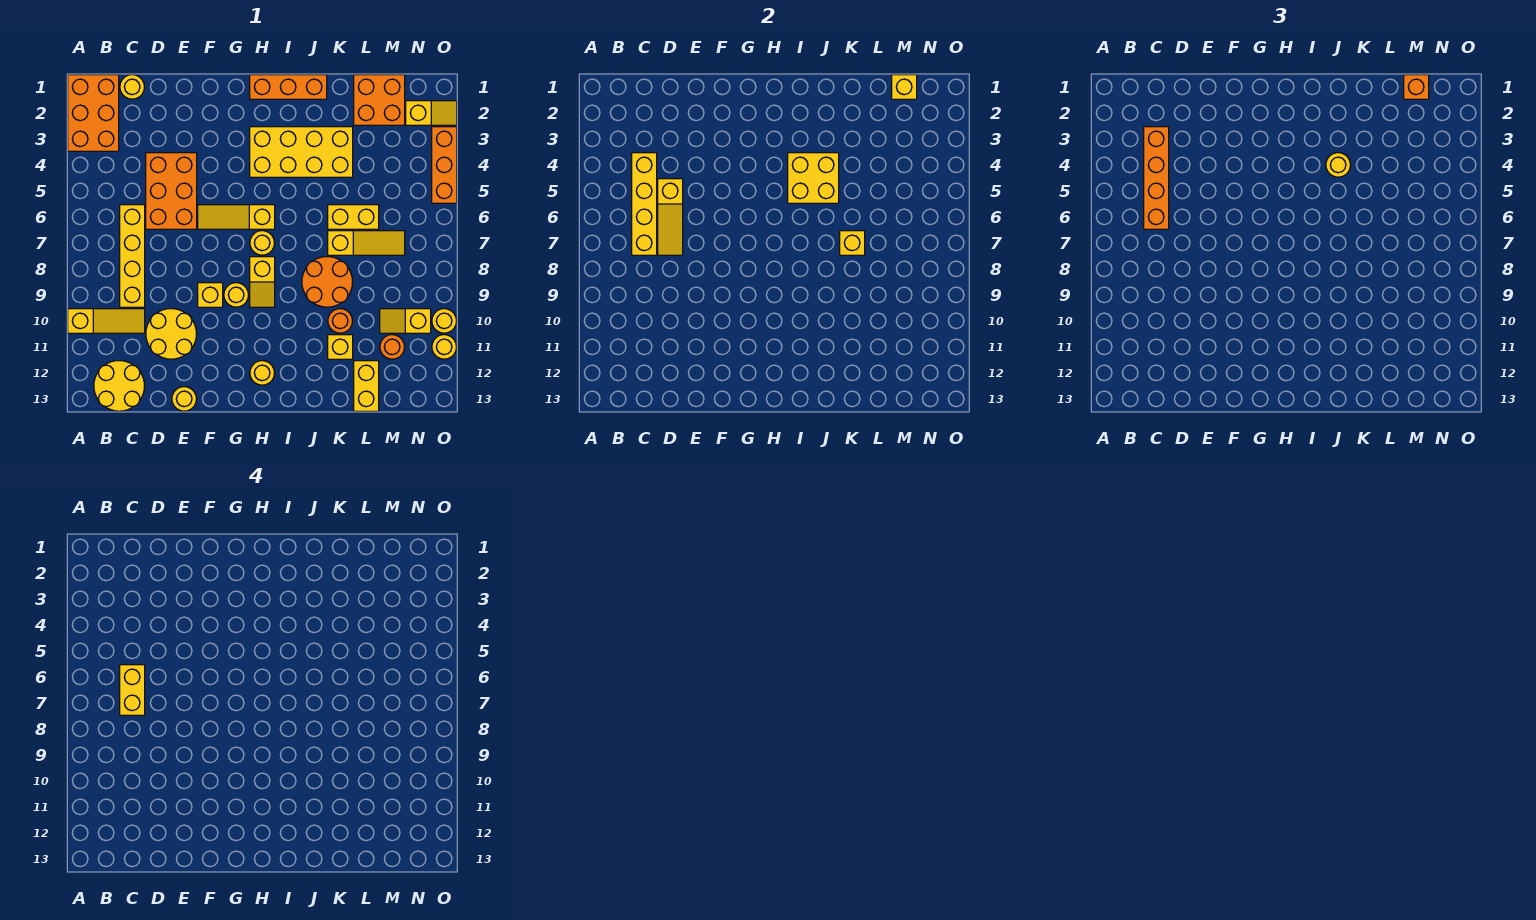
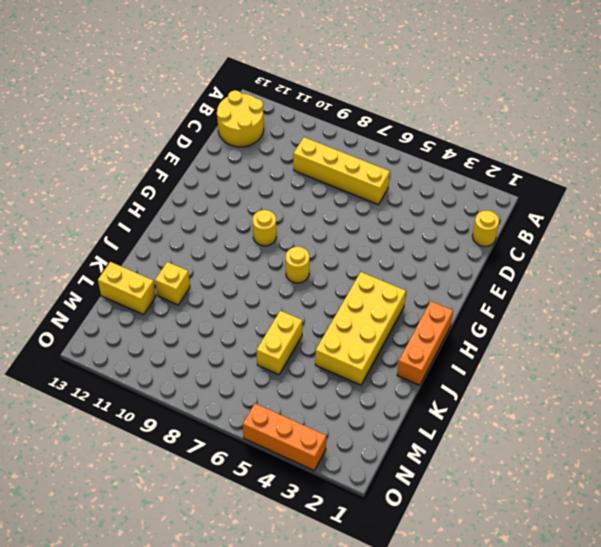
none -> orange 2x3 brick [68,75,119,151]
none -> yellow 1x3 slope [68,309,145,333]
none -> orange 2x3 brick [146,153,197,229]
none -> yellow 2x2 round brick [146,309,197,359]

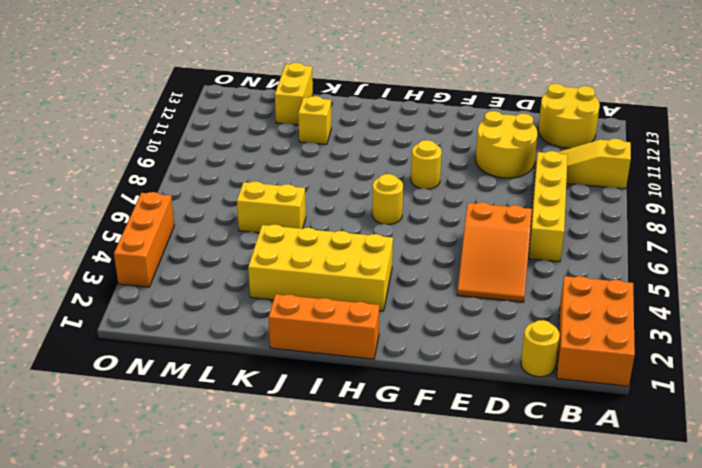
orange 2x3 slope [457,202,532,302] -> orange 2x3 brick [146,153,197,229]
none -> yellow 1x1 round brick [172,387,196,411]
none -> yellow 1x3 slope [198,205,275,229]
none -> yellow 1x1 brick [198,283,223,307]
none -> yellow 1x2 slope [250,257,275,307]

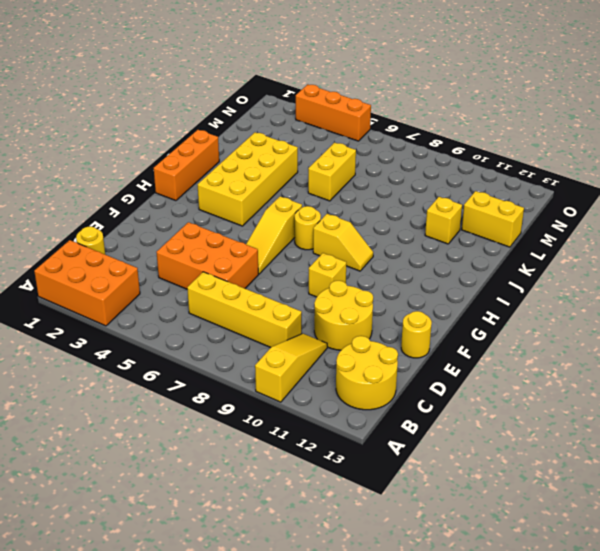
none -> yellow 1x1 round brick [224,283,248,307]
none -> yellow 1x1 round brick [250,361,274,385]
none -> orange 2x2 round brick [302,257,353,307]
none -> yellow 1x3 slope [328,231,405,255]

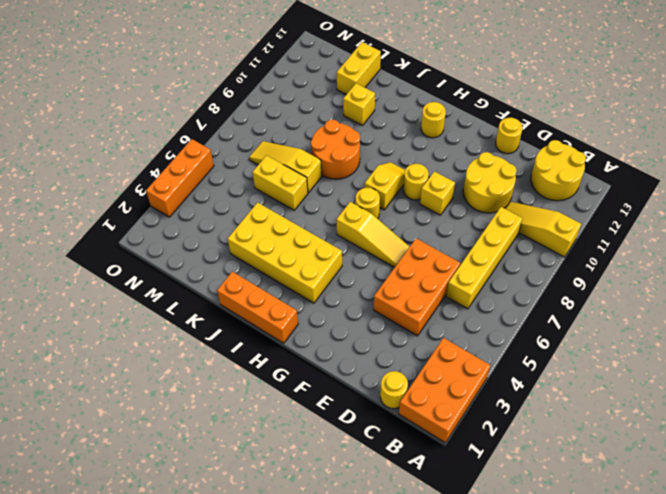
none -> orange 1x1 round brick [328,309,352,333]
none -> orange 2x2 brick [354,75,405,125]
none -> yellow 1x2 slope [380,309,431,333]
none -> orange 1x1 round brick [380,335,404,359]

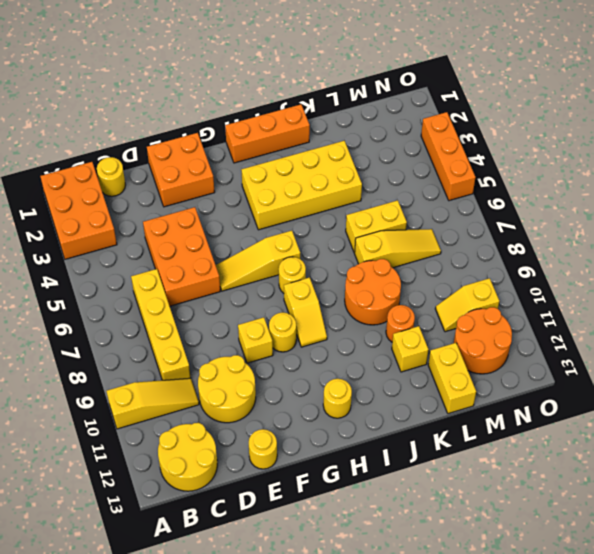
orange 2x2 brick [147,133,215,207] -> orange 2x2 brick moved to [354,75,405,125]
orange 2x2 round brick [454,307,512,374] -> orange 1x1 round brick [380,335,404,359]
none -> yellow 1x2 slope [406,101,457,125]
none -> yellow 1x1 round brick [432,309,456,333]
none -> yellow 1x1 round brick [432,335,456,359]
none -> yellow 1x4 brick [632,153,657,255]

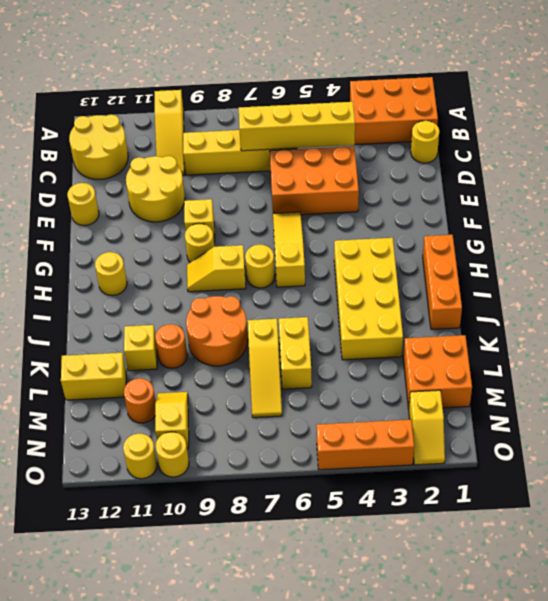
none -> yellow 1x3 slope [658,179,683,255]
none -> yellow 2x2 brick [788,153,839,203]
none -> yellow 1x1 brick [840,231,865,255]
none -> yellow 1x1 brick [892,75,917,99]

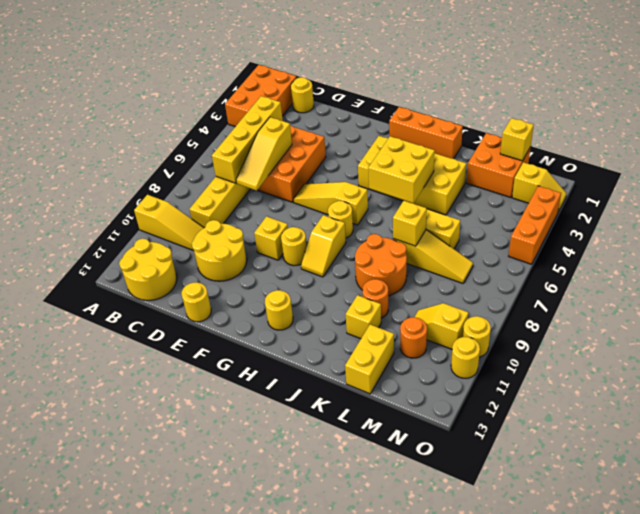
none -> orange 1x4 brick [1144,127,1169,229]
none -> yellow 1x1 round brick [1326,153,1350,177]
none -> orange 1x1 brick [1404,75,1429,99]
none -> yellow 1x2 brick [120,665,145,715]

